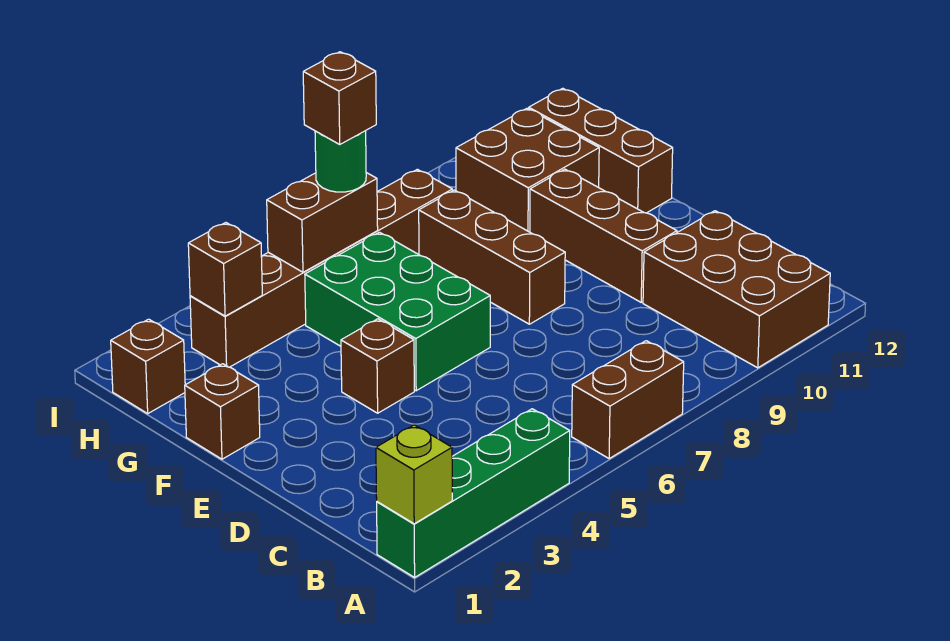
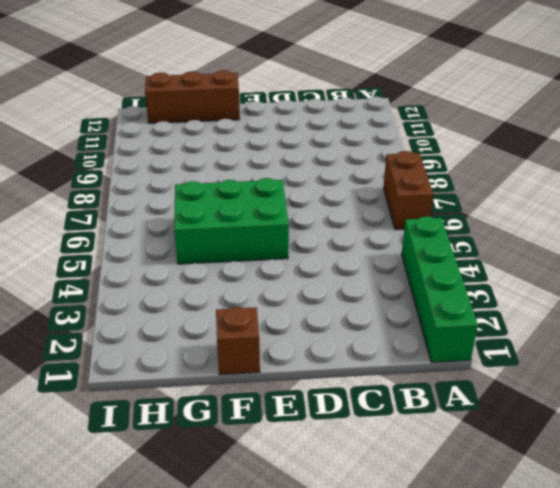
none -> brown 2x3 brick [643,211,830,368]
none -> brown 1x3 brick [530,169,677,302]
none -> brown 1x1 brick [341,319,414,413]

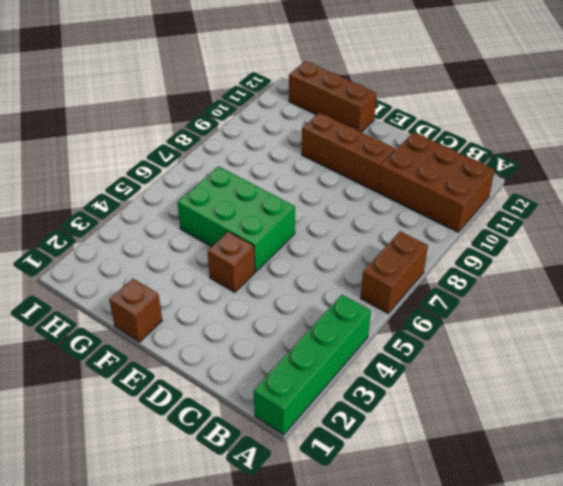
none -> brown 1x3 brick [419,190,565,324]
none -> brown 2x2 brick [456,108,599,232]
none -> brown 1x1 brick [111,319,185,414]

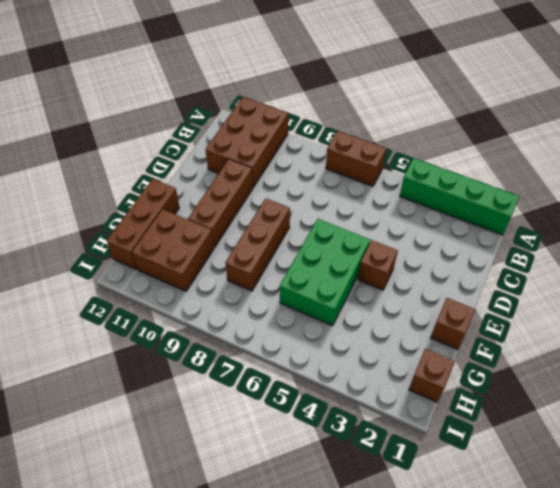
none -> brown 1x6 brick [190,169,452,367]
none -> lime 1x1 brick [376,425,452,524]
none -> brown 1x1 brick [188,223,262,316]

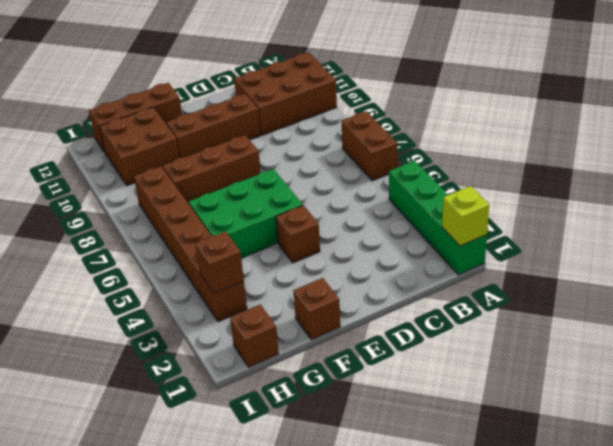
none -> brown 1x2 brick [267,173,378,272]
none -> green 1x1 round brick [315,131,366,192]
none -> brown 1x1 brick [303,52,376,144]

